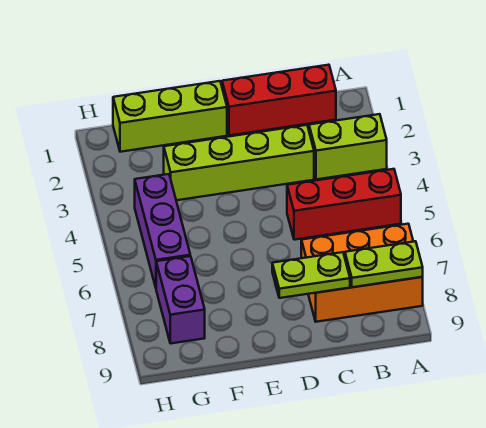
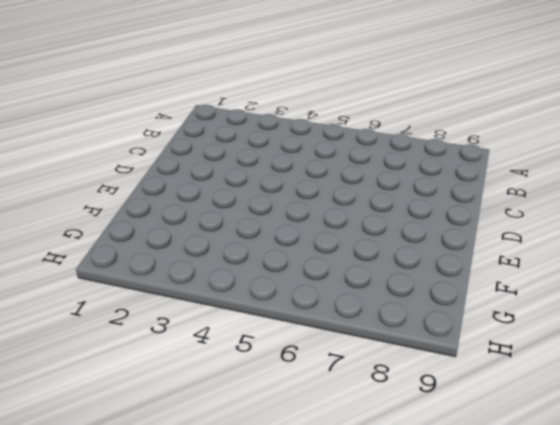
none -> lime 1x2 brick [309,114,387,179]
none -> red 1x3 brick [287,169,401,240]

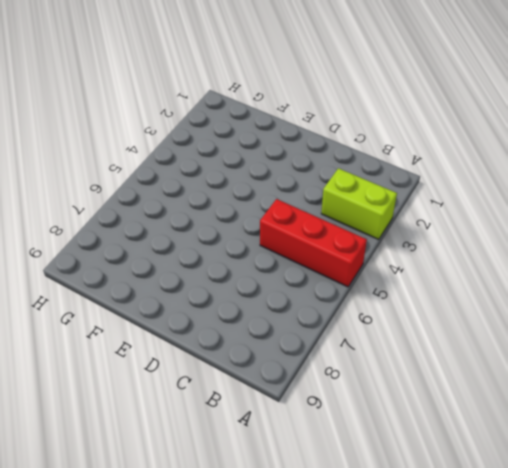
none -> orange 2x3 brick [301,224,423,322]
none -> red 1x3 brick [222,65,336,136]

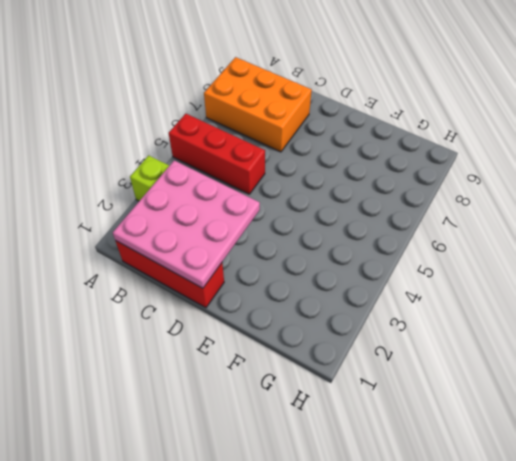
pink 3x3 plate [113,160,260,288] -> none
none -> lime 1x4 brick [164,125,314,200]
none -> lime 1x3 brick [113,81,227,152]

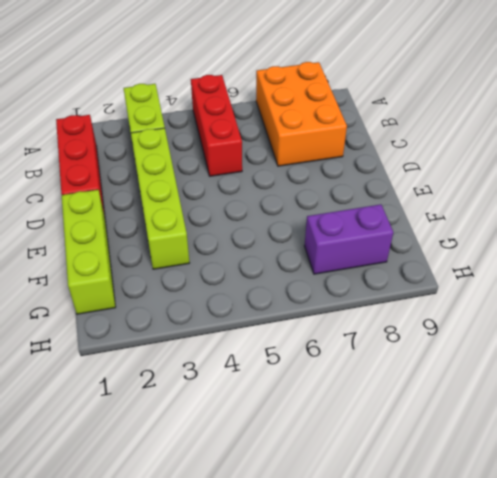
none -> purple 1x3 brick [135,174,190,287]
none -> lime 1x2 plate [345,241,423,287]

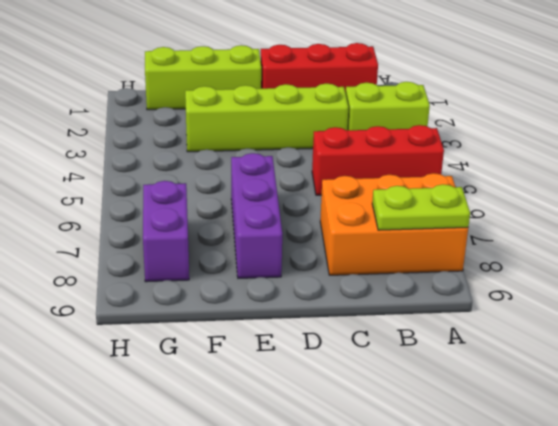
purple 1x3 brick [231,153,282,278] -> purple 1x3 brick moved to [135,174,190,287]
none -> lime 1x2 plate [272,252,350,298]

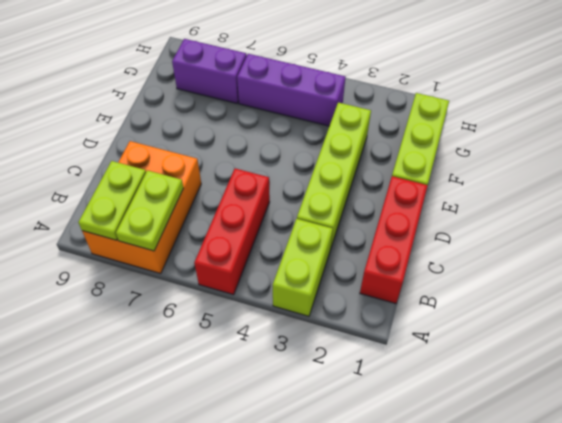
lime 1x2 plate [116,170,183,251] -> lime 1x2 plate moved to [272,252,350,298]

